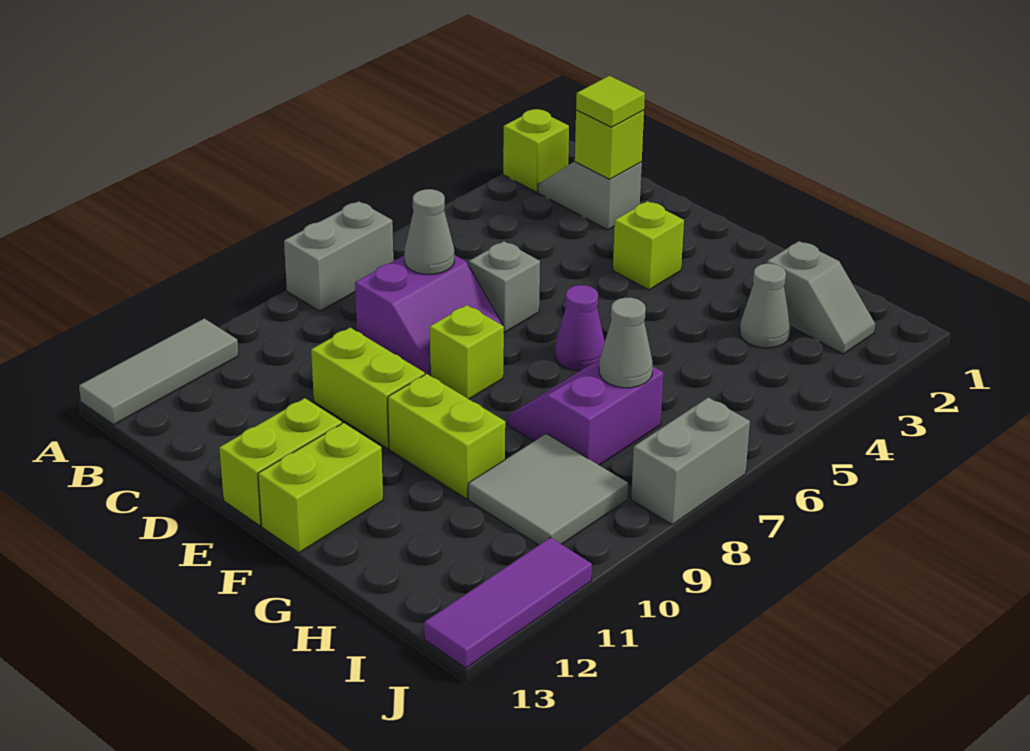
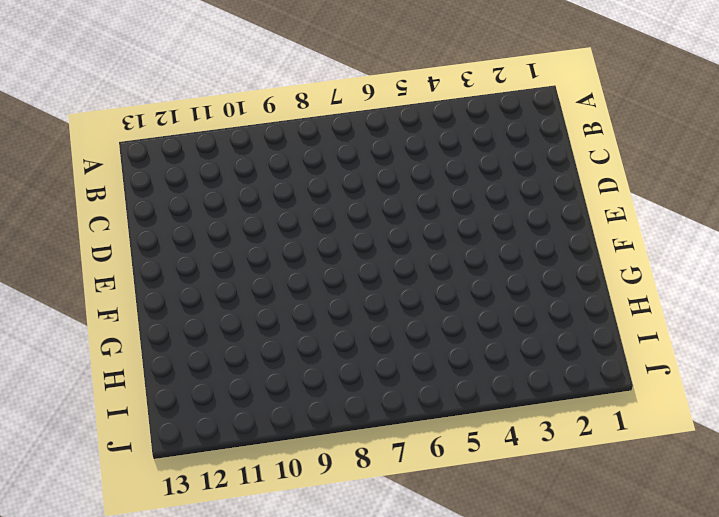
none -> lime 1x1 brick [503,109,569,192]
none -> grey 1x2 brick [284,201,393,311]
none -> grey 1x3 tile [79,319,238,424]

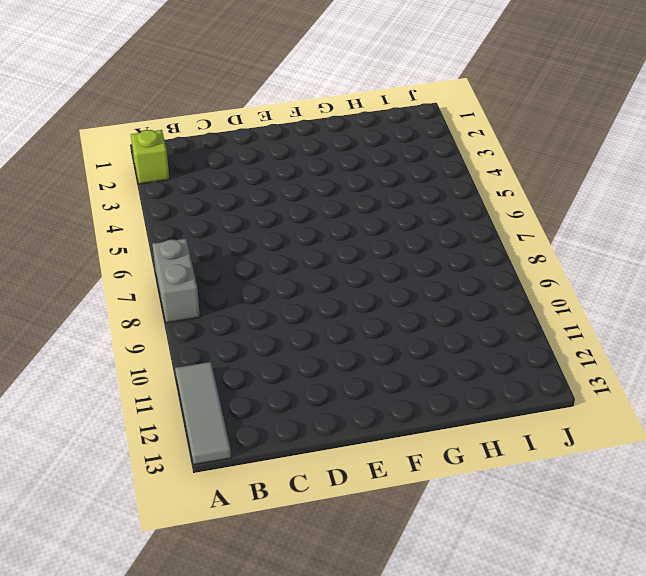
none -> grey 1x2 slope [538,161,642,230]
none -> purple 2x2 slope [355,255,503,376]
none -> grey 1x1 brick [469,241,540,332]

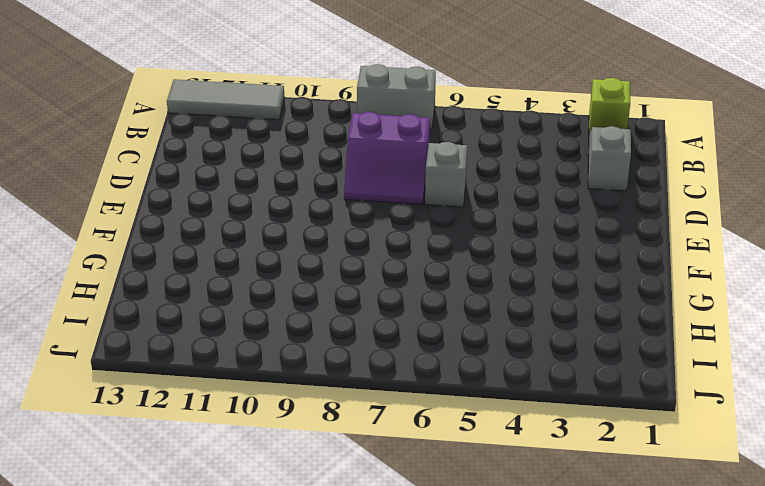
none -> lime 1x2 brick [311,328,425,448]
none -> lime 1x1 brick [613,201,684,290]
none -> lime 1x1 brick [430,305,504,399]

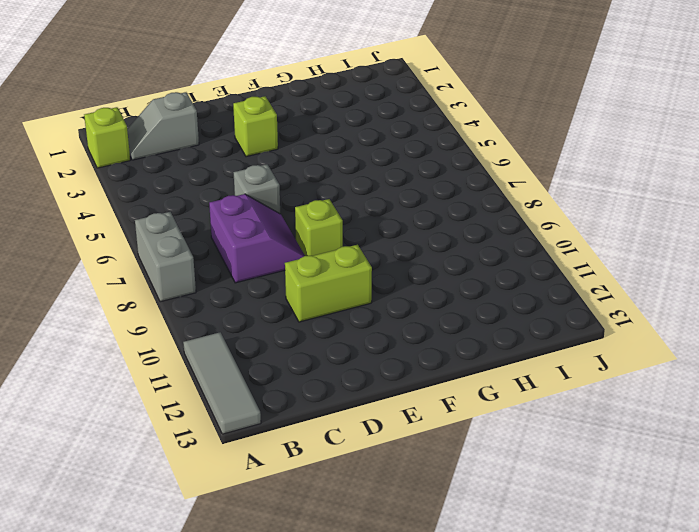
none -> lime 1x2 brick [219,398,342,526]
none -> purple 1x1 cone [555,285,605,371]
none -> lime 1x2 brick [388,374,505,499]

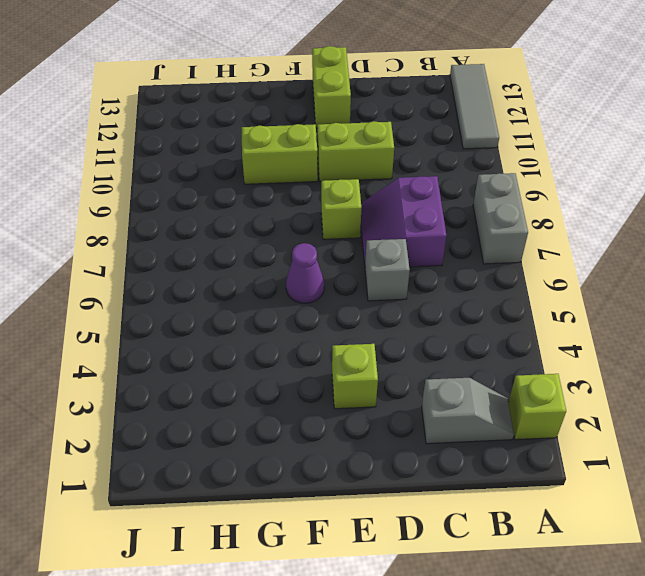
none -> lime 1x2 brick [258,423,383,553]
none -> purple 2x2 slope [508,361,663,465]
none -> grey 1x2 slope [767,241,875,354]

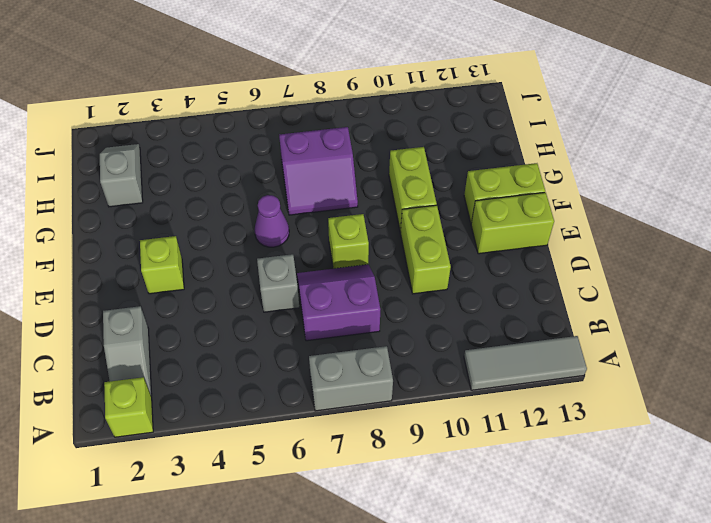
none -> grey 1x1 cone [740,264,791,348]
none -> grey 2x2 tile [468,434,628,545]
none -> grey 1x2 brick [631,398,750,525]

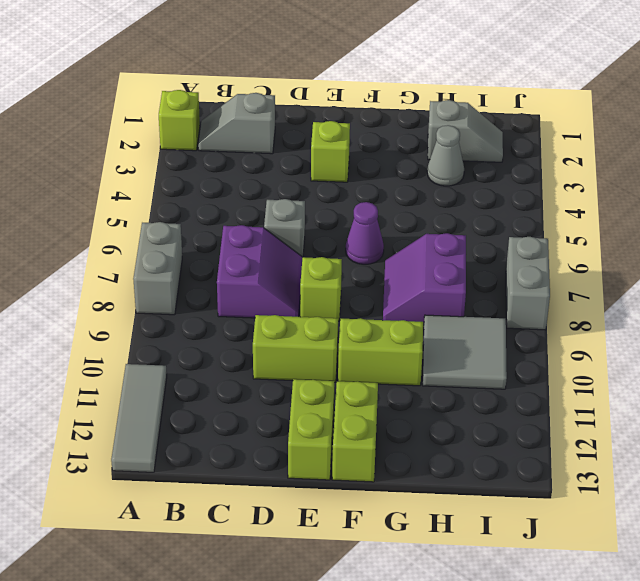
none -> purple 1x3 tile [424,537,592,668]
none -> lime 1x1 brick [575,110,644,179]
none -> grey 1x1 cone [404,189,454,274]

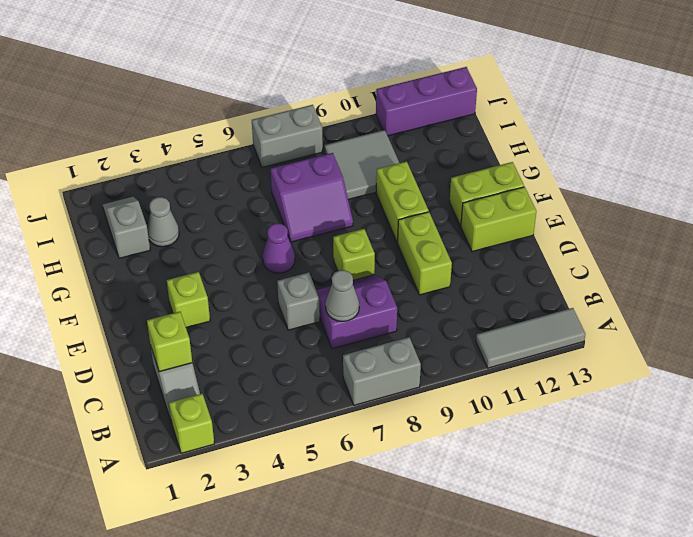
purple 1x3 brick [376,67,477,136] -> purple 1x3 tile [424,537,592,668]
none -> grey 1x1 cone [599,298,653,388]
none -> lime 1x1 tile [576,76,645,127]

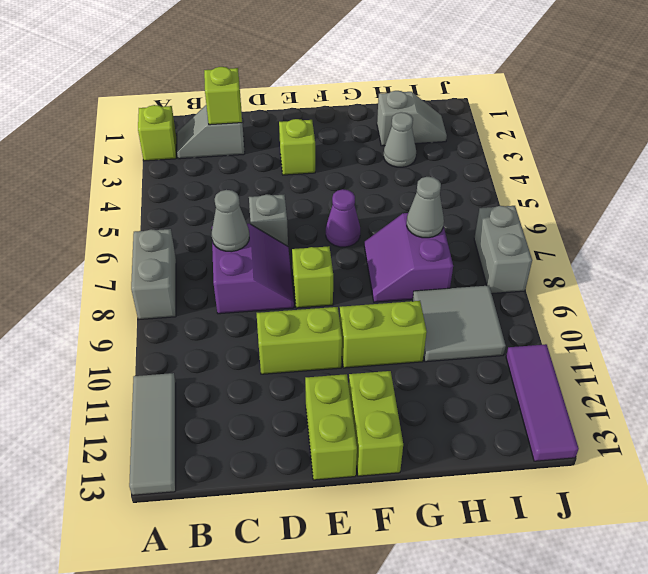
none -> lime 1x1 tile [576,76,645,127]

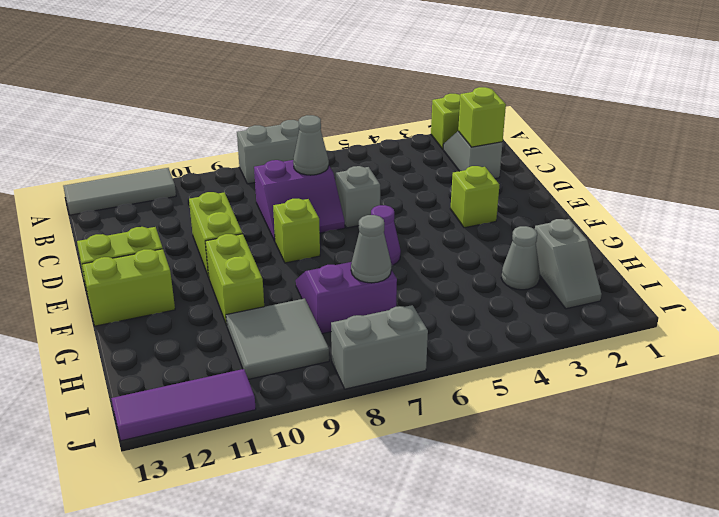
none -> lime 1x1 tile [576,76,645,127]

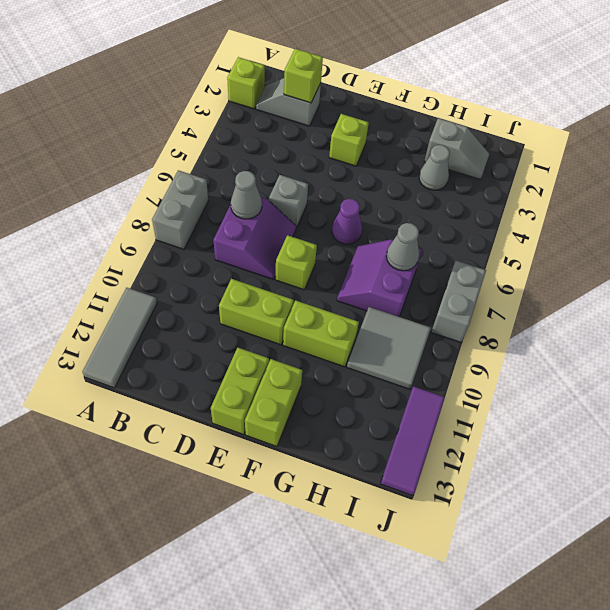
none -> lime 1x1 tile [576,76,645,127]

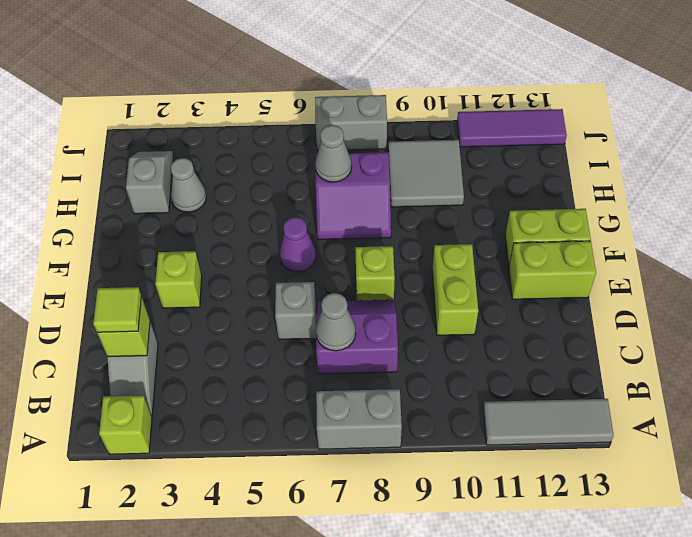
none -> lime 1x2 brick [388,374,505,499]

